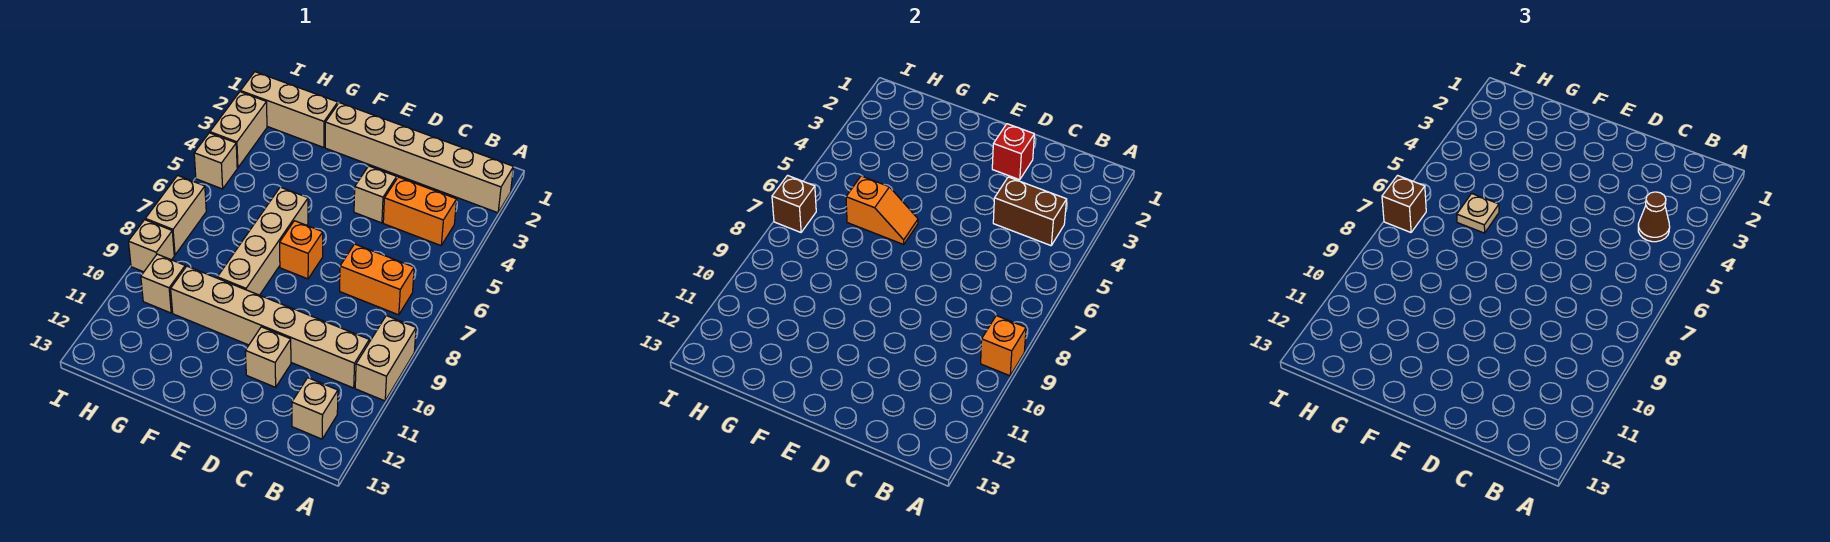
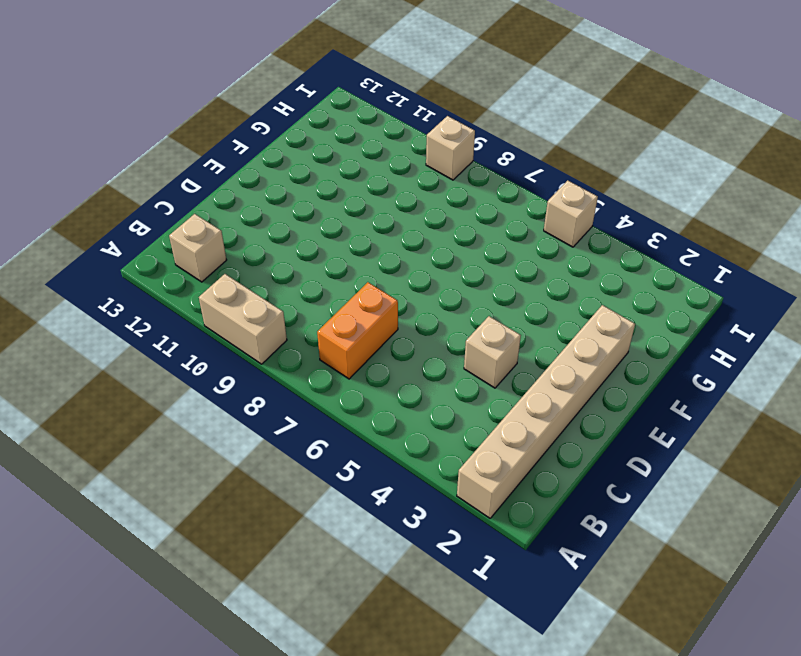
none -> orange 1x2 brick [383,177,457,246]
none -> tan 1x6 brick [171,266,369,388]
none -> tan 1x1 brick [245,327,291,387]

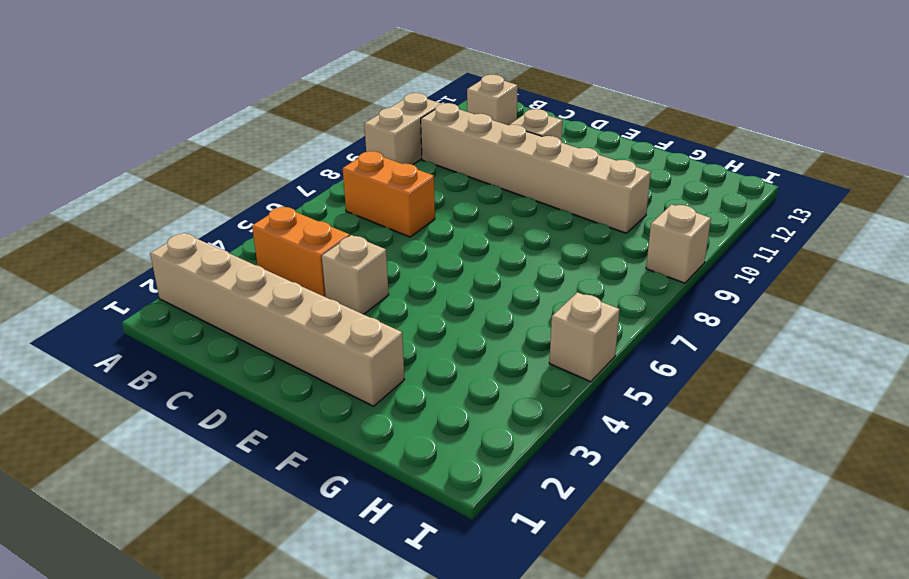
none -> orange 1x1 brick [280,221,323,279]
none -> tan 1x4 brick [217,187,308,295]
none -> tan 1x3 brick [241,72,338,147]

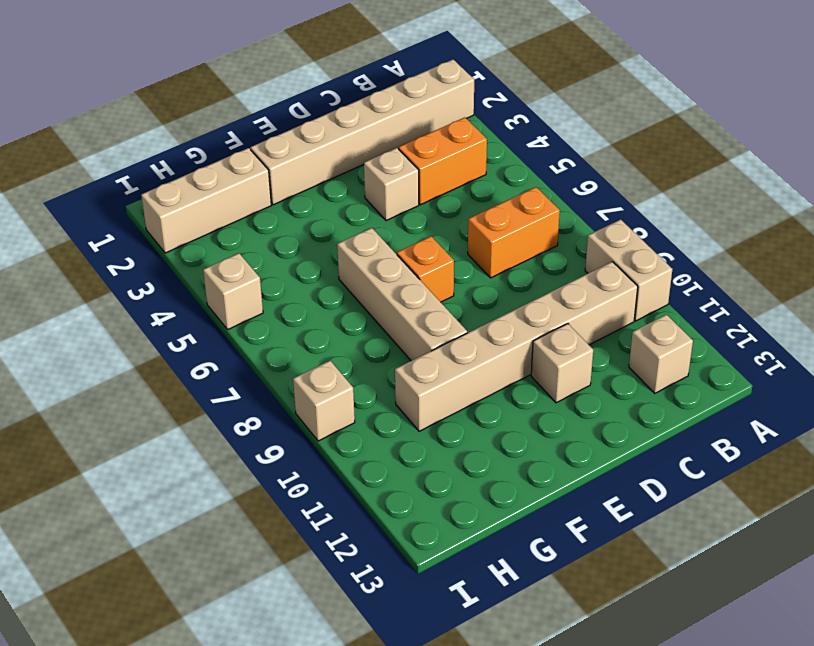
none -> tan 1x1 brick [141,254,185,313]
none -> tan 1x2 brick [210,92,267,168]
none -> tan 1x2 brick [145,175,206,255]

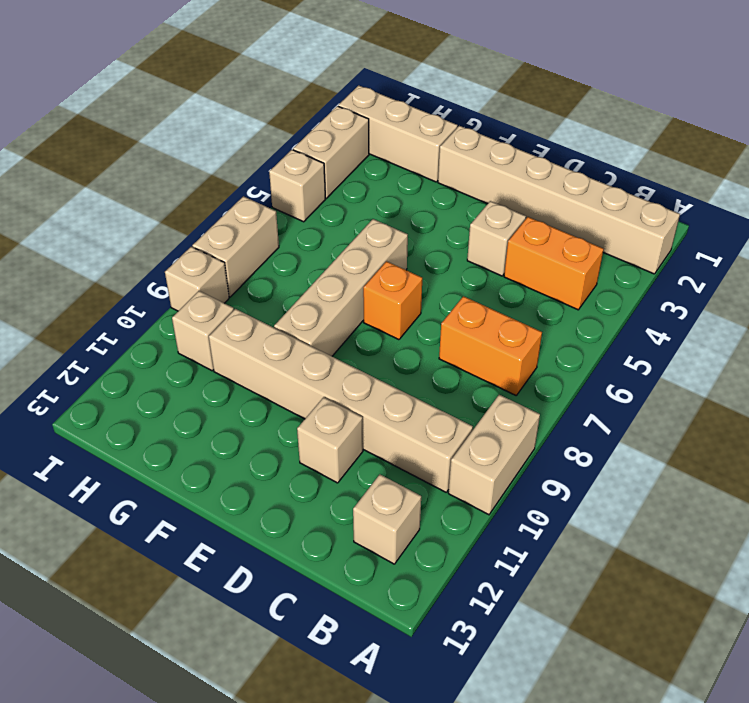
none -> orange 1x1 brick [981,316,1026,376]
none -> brown 1x2 brick [993,177,1067,246]
none -> red 1x1 brick [992,124,1034,180]

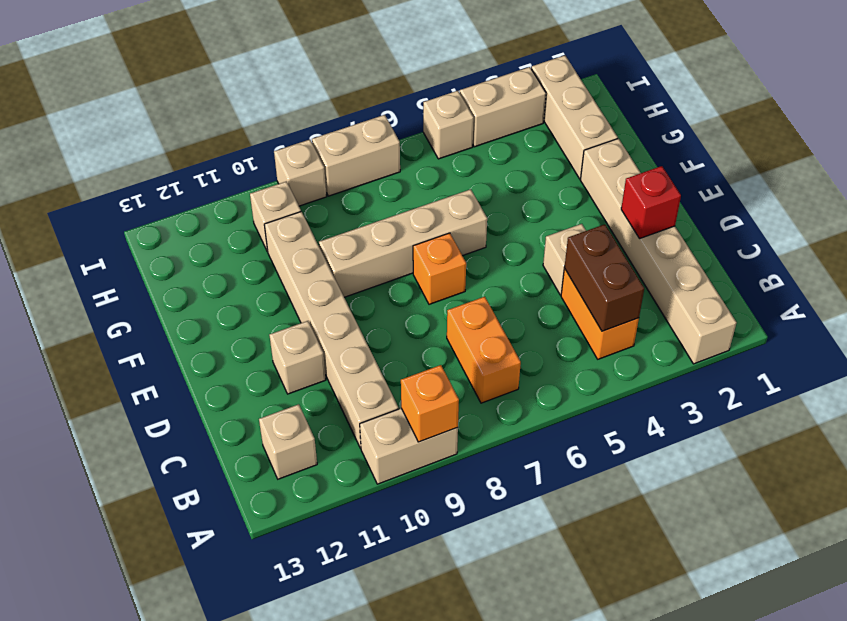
none -> orange 1x2 slope [846,176,918,244]
none -> brown 1x1 brick [772,175,816,232]
none -> brown 1x1 cone [1638,192,1670,242]

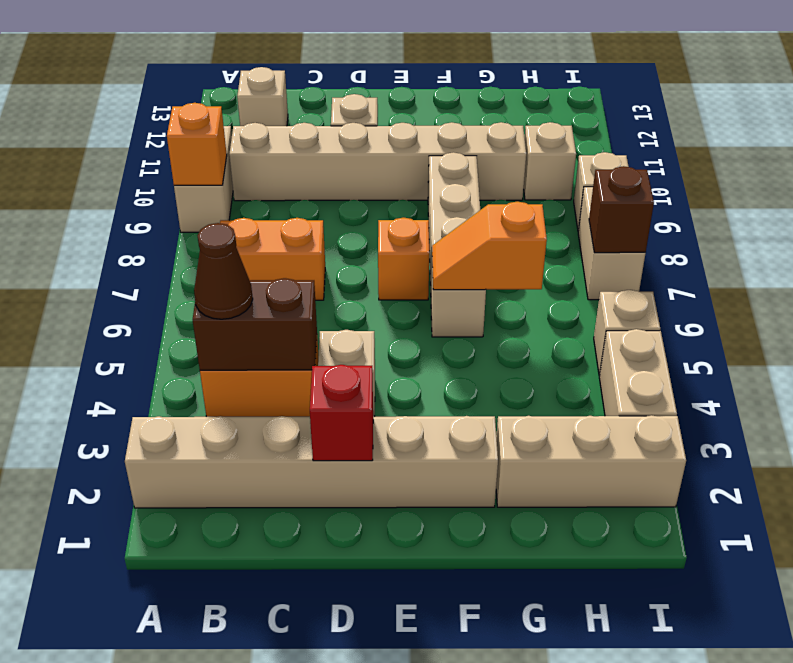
none -> tan 1x1 plate [1457,194,1499,233]
none -> brown 1x1 brick [1382,175,1426,232]

